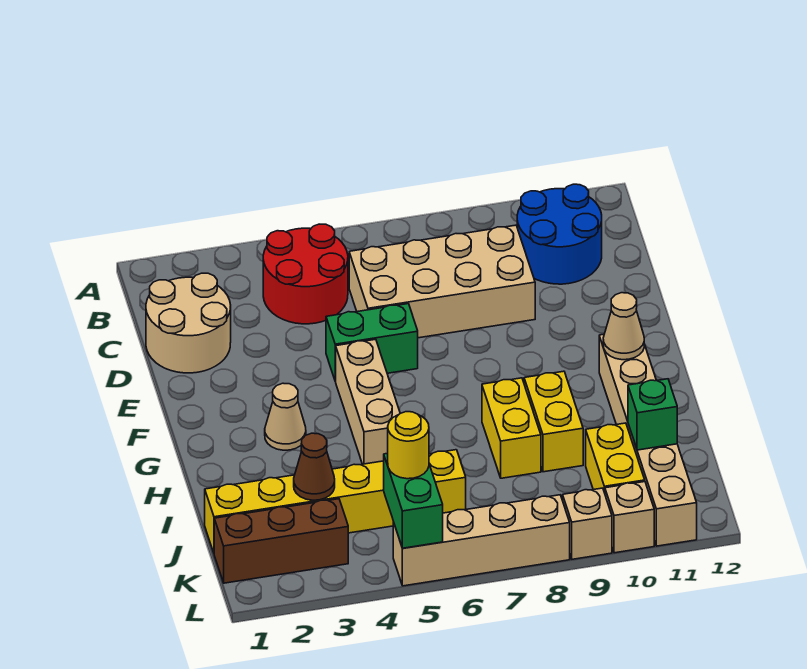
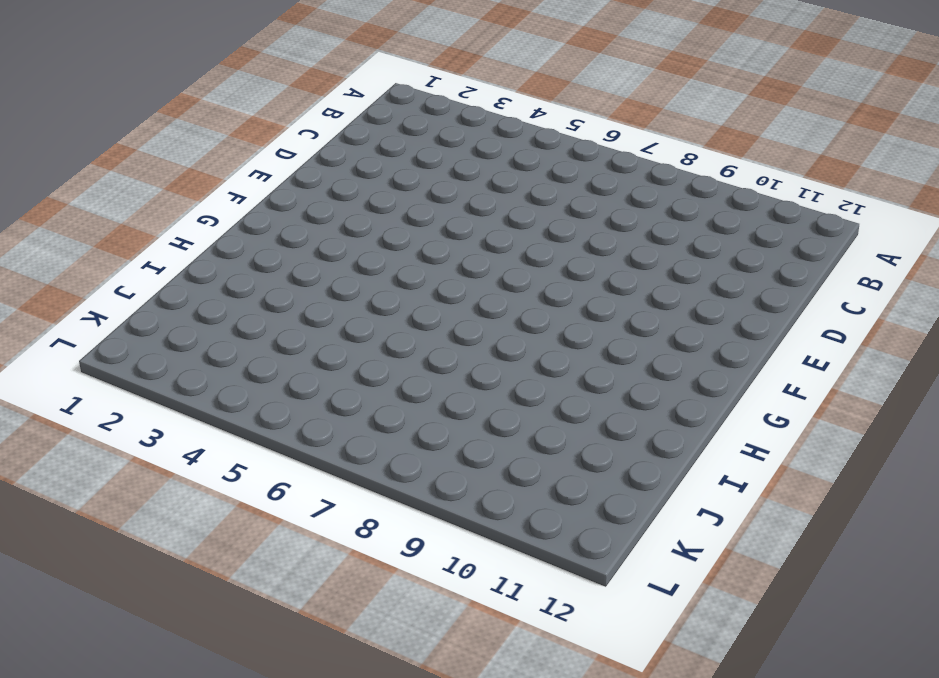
none -> red 2x2 round brick [263,224,348,324]
none -> blue 2x2 round brick [517,184,602,284]
none -> tan 2x2 round brick [146,273,231,373]

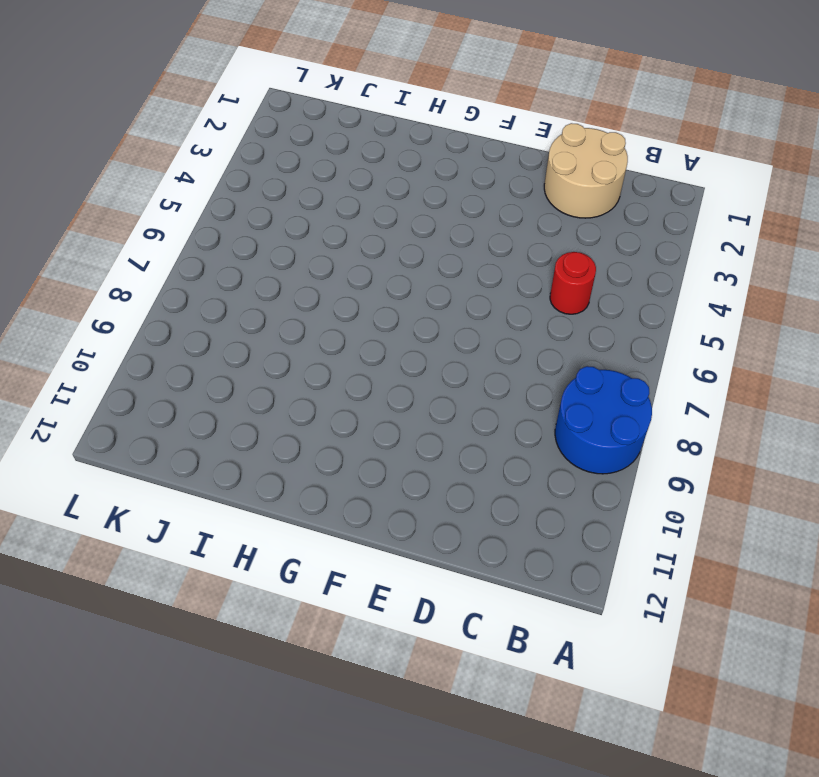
blue 2x2 round brick [555,366,652,474] -> blue 2x2 round brick moved to [517,184,602,284]
red 1x1 round brick [550,252,596,314] -> red 2x2 round brick [263,224,348,324]
none -> tan 2x4 brick [349,225,535,338]
none -> green 1x2 brick [326,304,418,381]
none -> tan 1x3 brick [335,339,400,464]

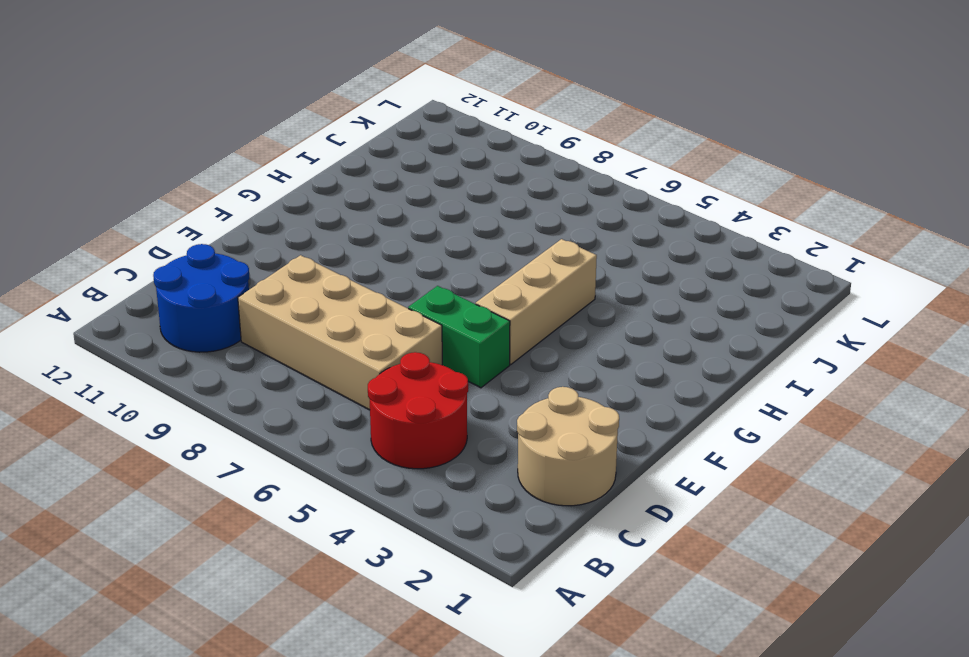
none -> tan 1x1 cone [265,383,306,450]
none -> tan 1x6 brick [599,334,697,546]
none -> yellow 1x2 brick [482,378,541,478]

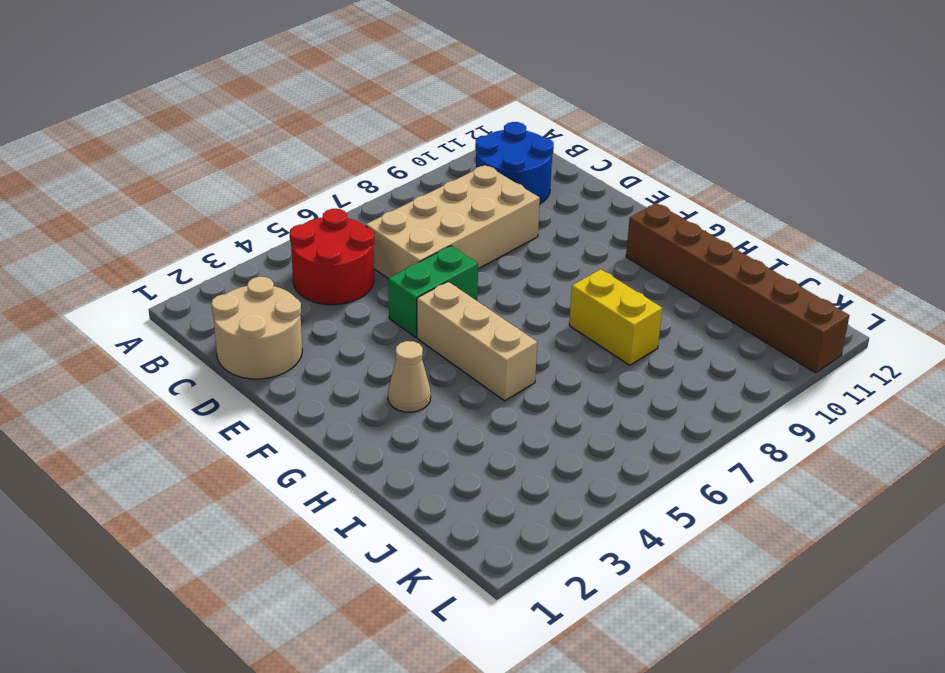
brown 1x6 brick [626,203,849,373] -> tan 1x6 brick [599,334,697,546]
none -> yellow 1x2 brick [524,371,583,472]
none -> yellow 1x6 brick [205,450,466,553]
none -> yellow 1x2 brick [586,423,645,493]

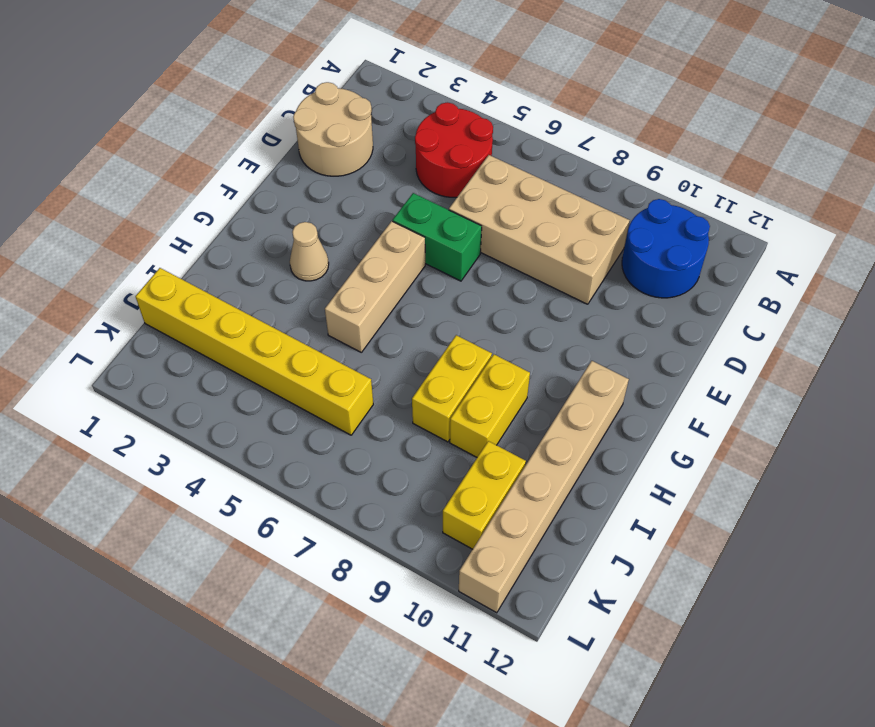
none -> brown 1x3 brick [214,499,348,583]
none -> tan 1x4 brick [393,495,570,586]
none -> tan 1x1 brick [563,488,612,559]

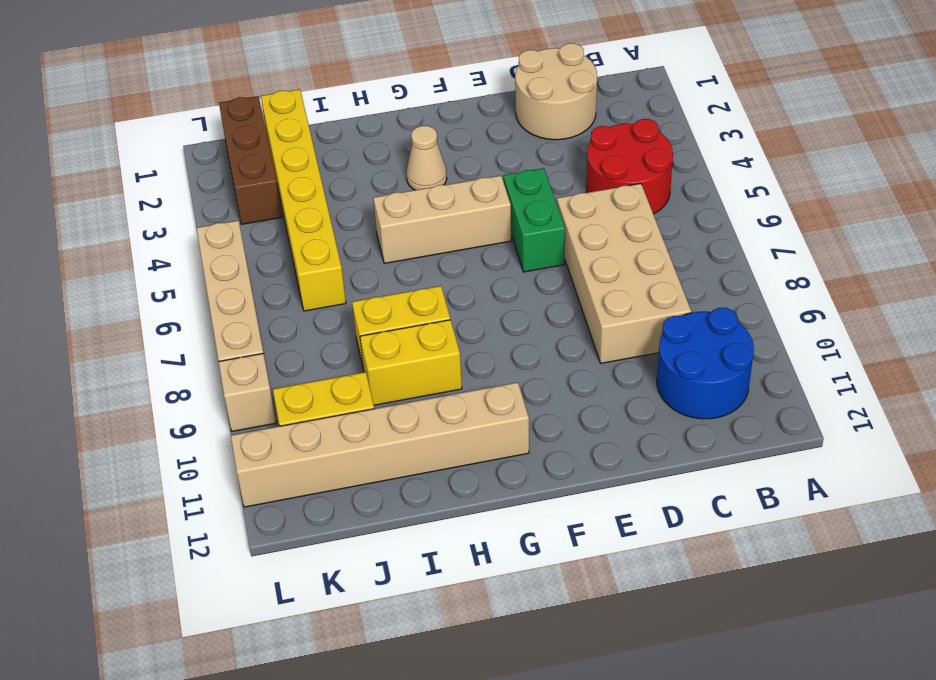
none -> tan 1x1 brick [605,482,654,553]
none -> tan 1x1 cone [603,293,644,360]
none -> brown 1x1 cone [294,433,335,500]

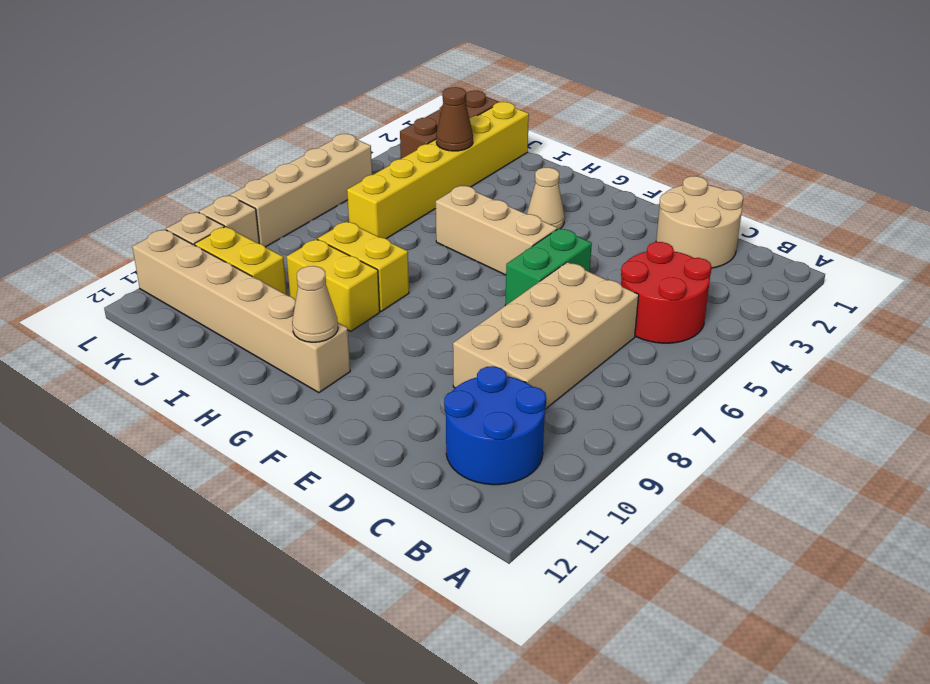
none -> green 1x1 brick [628,379,677,450]
none -> green 1x2 brick [384,453,443,548]
none -> yellow 1x1 round brick [388,412,429,479]

